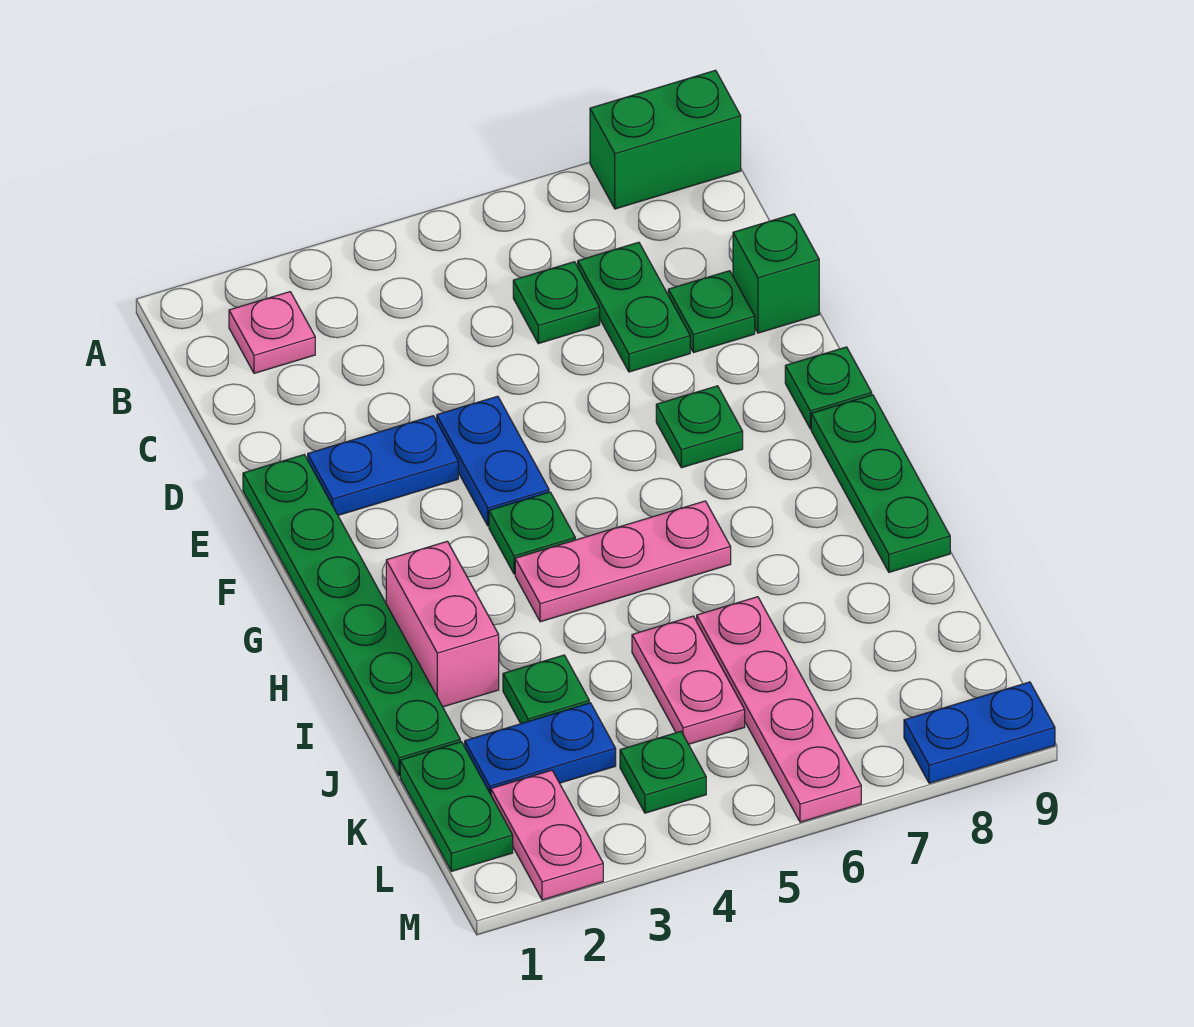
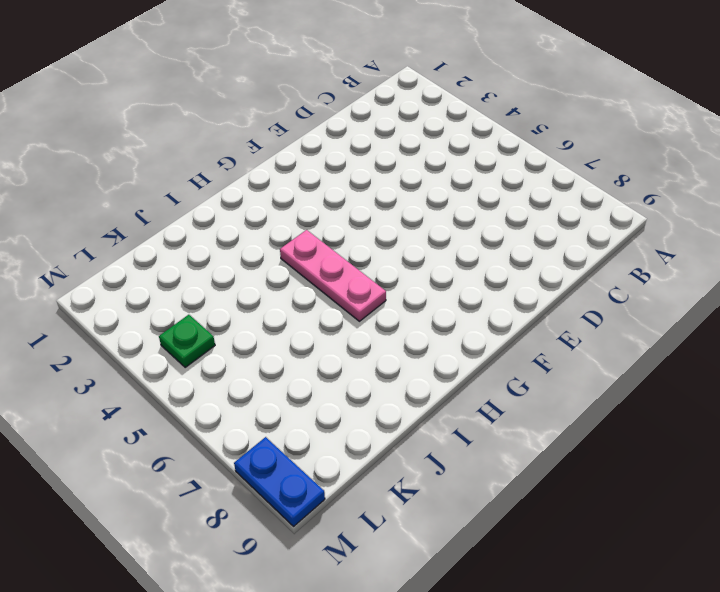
none -> green 1x2 brick [590,70,741,209]
none -> pink 1x1 plate [229,292,315,373]
none -> green 1x1 plate [513,262,600,344]

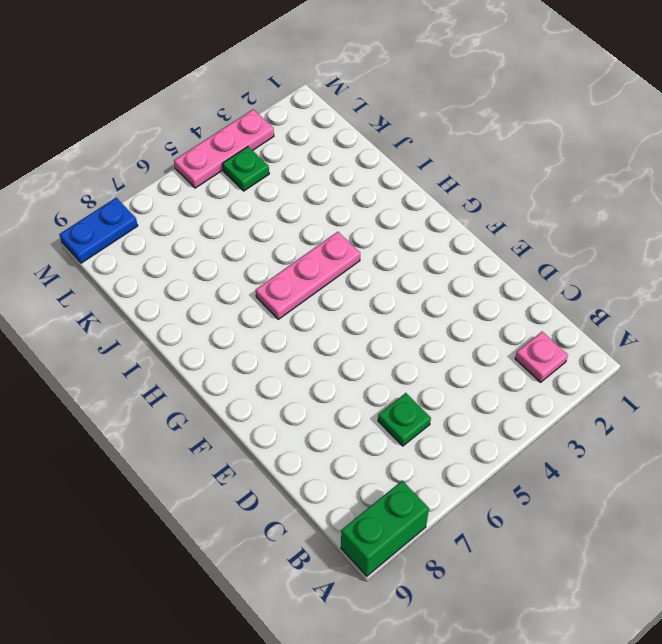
pink 1x3 plate [174,109,274,188] -> none
none -> green 1x2 plate [578,242,690,372]
none -> green 1x1 plate [668,271,755,353]
none -> green 1x1 brick [733,214,819,333]

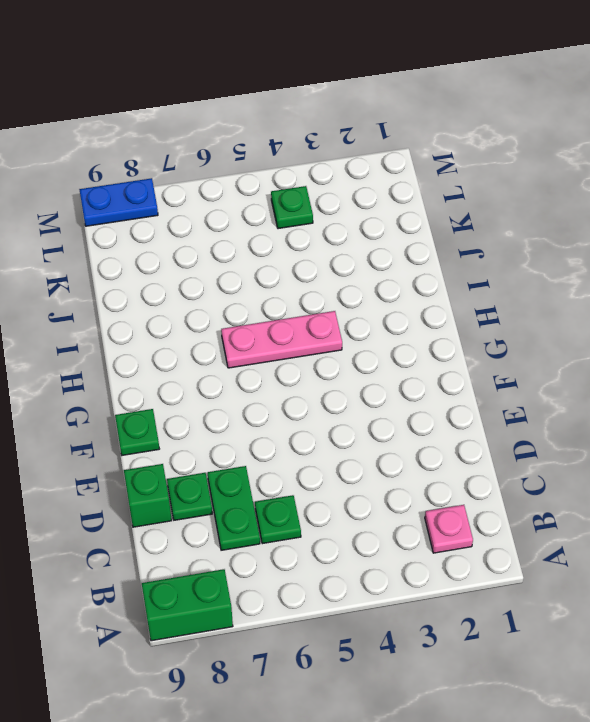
none -> green 1x6 plate [243,455,460,776]
none -> blue 1x2 plate [308,416,458,515]
none -> blue 1x2 plate [437,396,549,526]

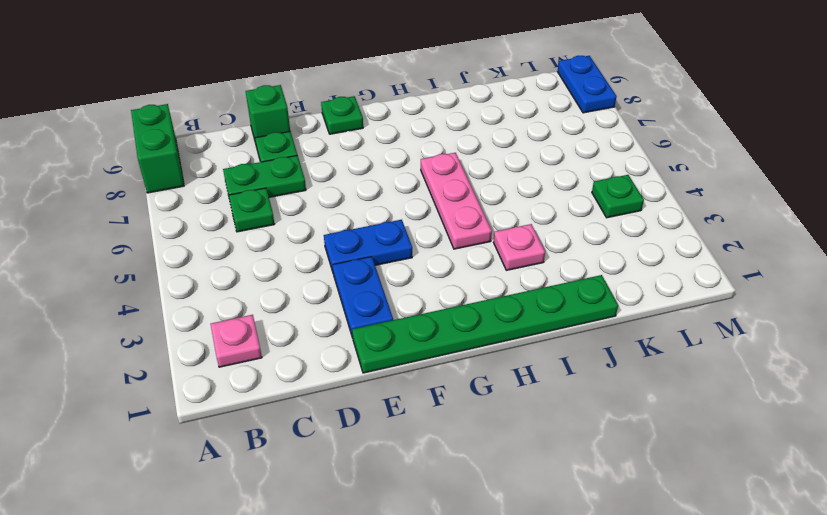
pink 1x1 plate [493,224,545,270] -> none
none -> green 1x1 plate [656,386,743,468]
none -> green 1x1 plate [489,492,575,574]
none -> green 1x3 plate [811,395,950,572]

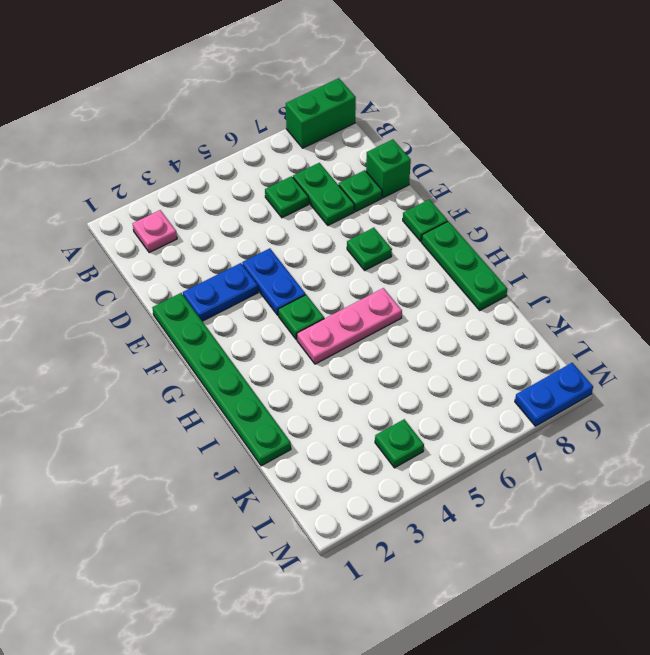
none -> pink 1x2 brick [386,541,499,707]
none -> green 1x1 plate [503,655,589,724]
none -> pink 1x2 plate [632,616,745,744]

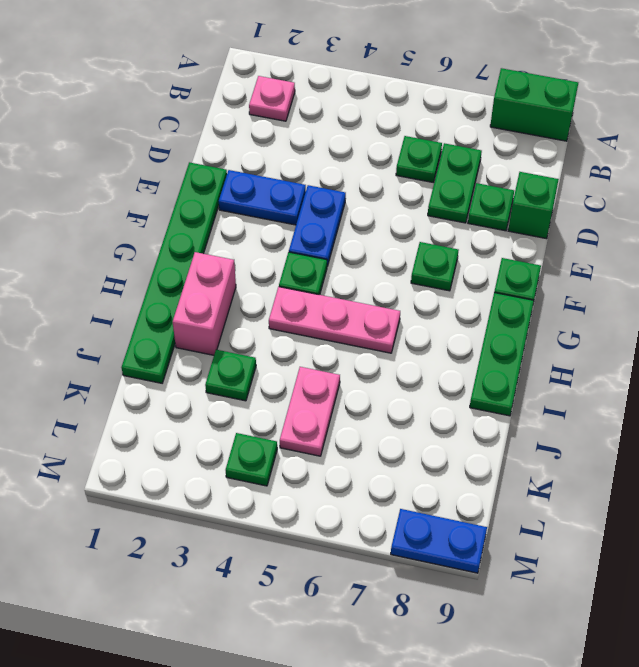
none -> pink 1x4 plate [697,597,861,822]
none -> green 1x2 plate [400,742,513,871]
none -> blue 1x2 plate [465,703,616,794]

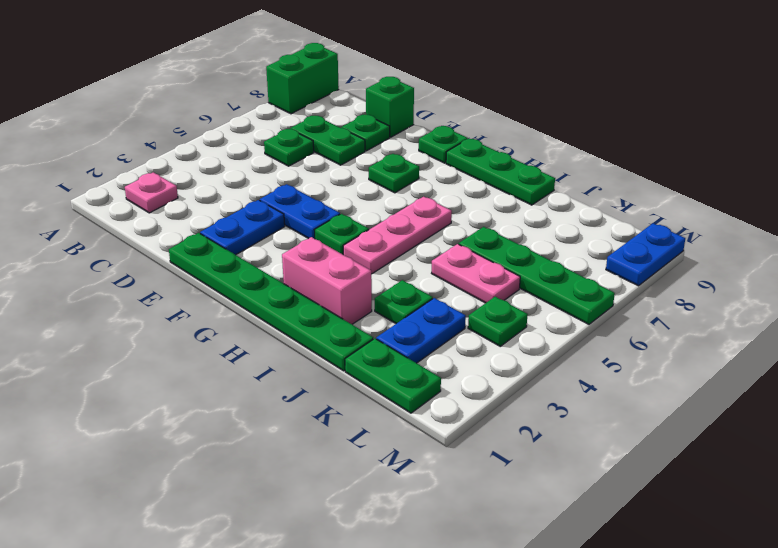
green 1x4 plate [459,227,615,324] -> pink 1x4 plate [697,597,861,822]
none -> pink 1x2 plate [491,770,603,900]

